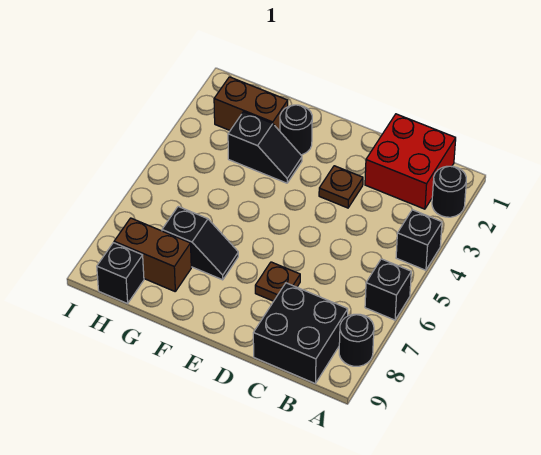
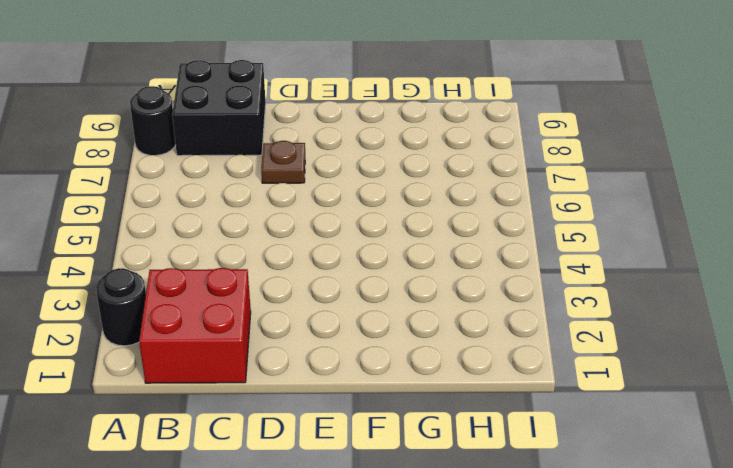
none -> black 1x1 brick [396,210,442,270]
none -> black 1x1 brick [365,259,411,320]
none -> brown 1x1 plate [319,166,363,208]

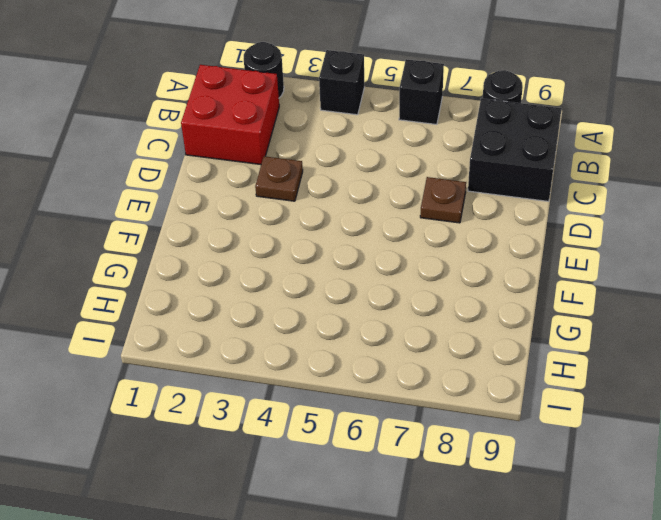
none -> black 1x1 round brick [280,105,312,155]
none -> black 1x2 slope [228,112,302,183]
none -> black 1x2 slope [162,207,238,280]

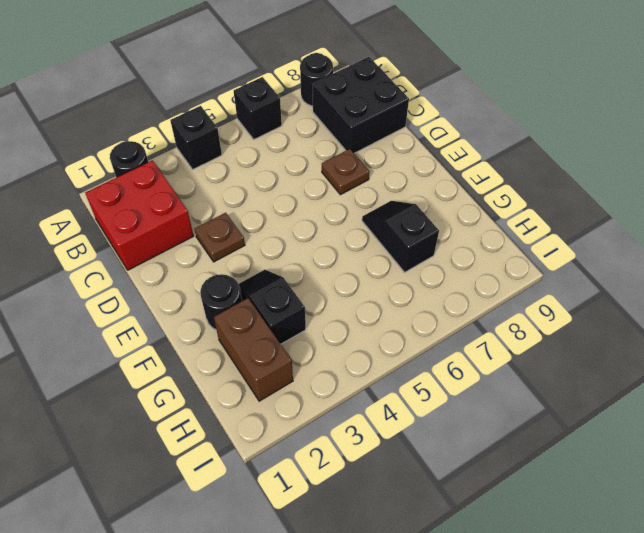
none -> brown 1x2 brick [114,218,191,291]
none -> black 1x1 brick [97,243,144,304]

